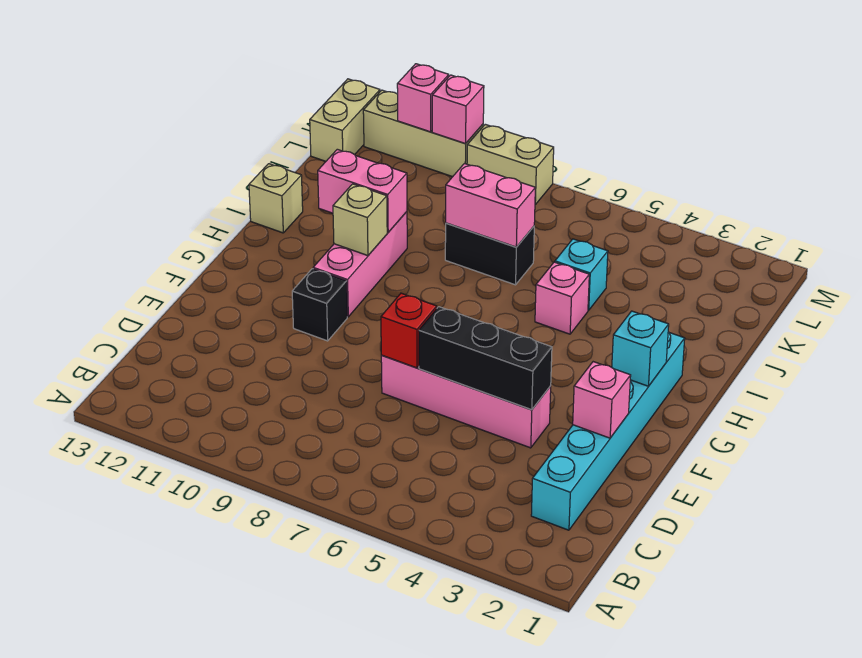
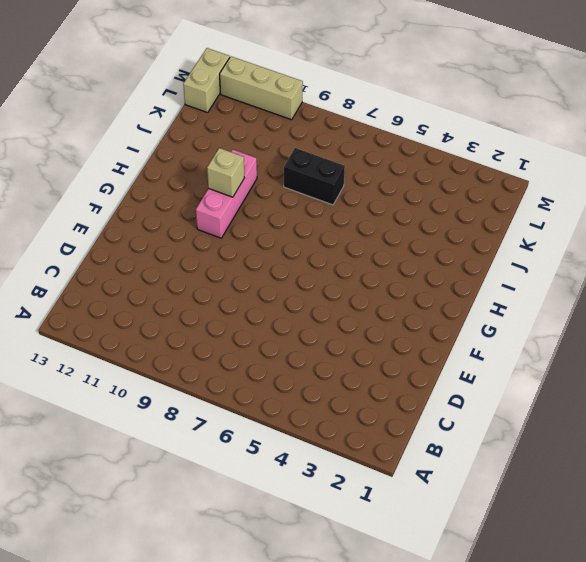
none -> cyan 1x6 brick [531,332,685,530]
none -> pink 1x4 brick [381,355,551,448]
none -> black 1x1 brick [292,269,347,341]

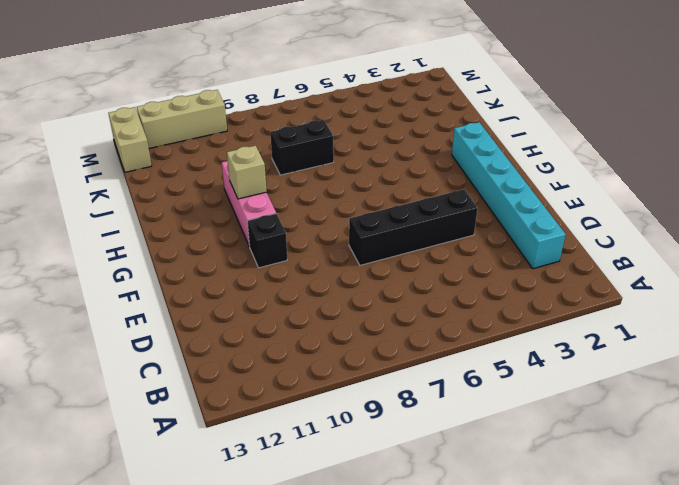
black 1x4 brick [349,189,478,265] -> pink 1x4 brick [381,355,551,448]
none -> pink 1x1 brick [535,262,589,334]
none -> tan 1x1 brick [249,164,303,233]
none -> cyan 1x1 brick [555,239,608,310]

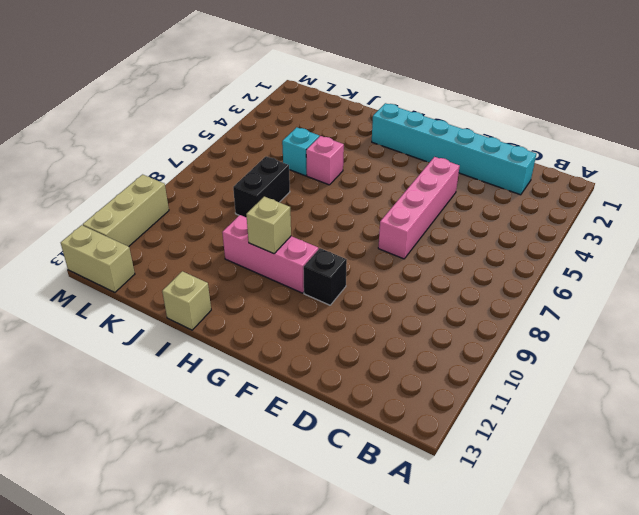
none -> tan 1x2 brick [467,124,554,204]
none -> pink 1x1 brick [573,362,631,438]
none -> black 1x3 brick [419,307,552,410]

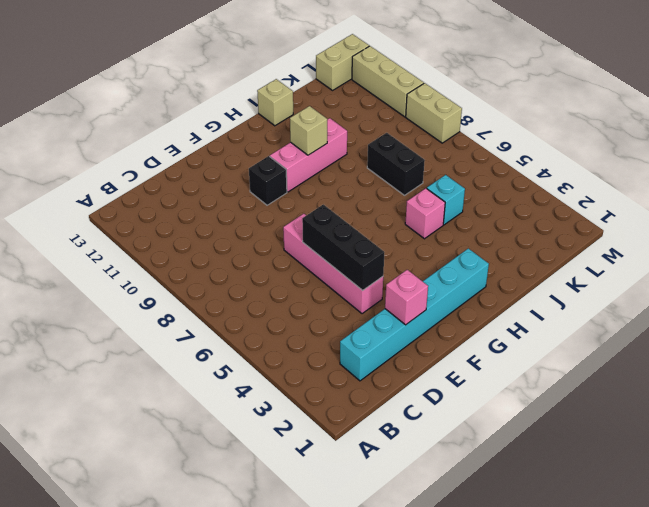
none -> red 1x1 brick [381,293,437,368]
none -> cyan 1x1 brick [612,311,669,386]
none -> pink 1x2 brick [318,149,407,232]

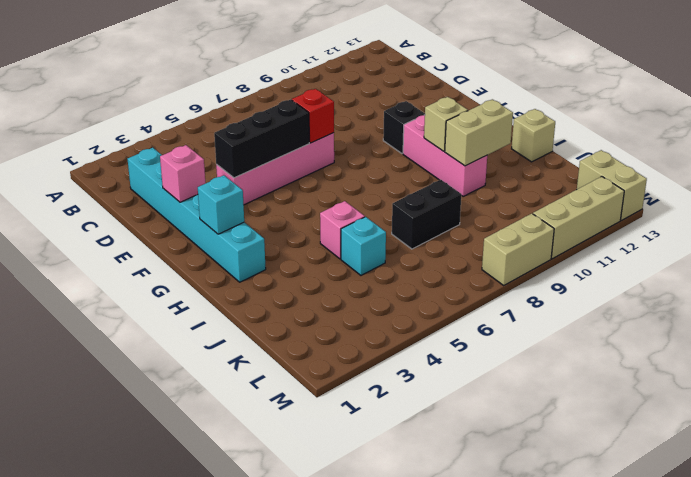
tan 1x2 brick [445,99,513,166] -> pink 1x2 brick [318,149,407,232]
none -> pink 1x2 brick [446,164,535,247]
none -> pink 1x1 brick [432,75,484,144]
none -> pink 1x1 brick [397,64,449,132]

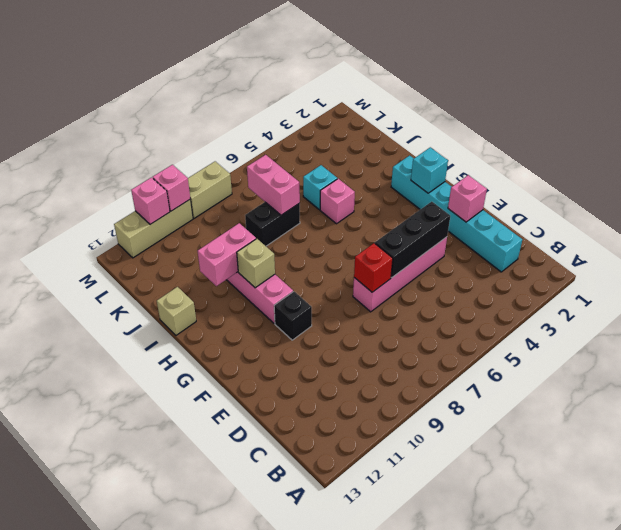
pink 1x2 brick [247,155,300,215] -> pink 1x2 brick turned to [446,164,535,247]
none -> tan 1x2 brick [310,79,380,161]

